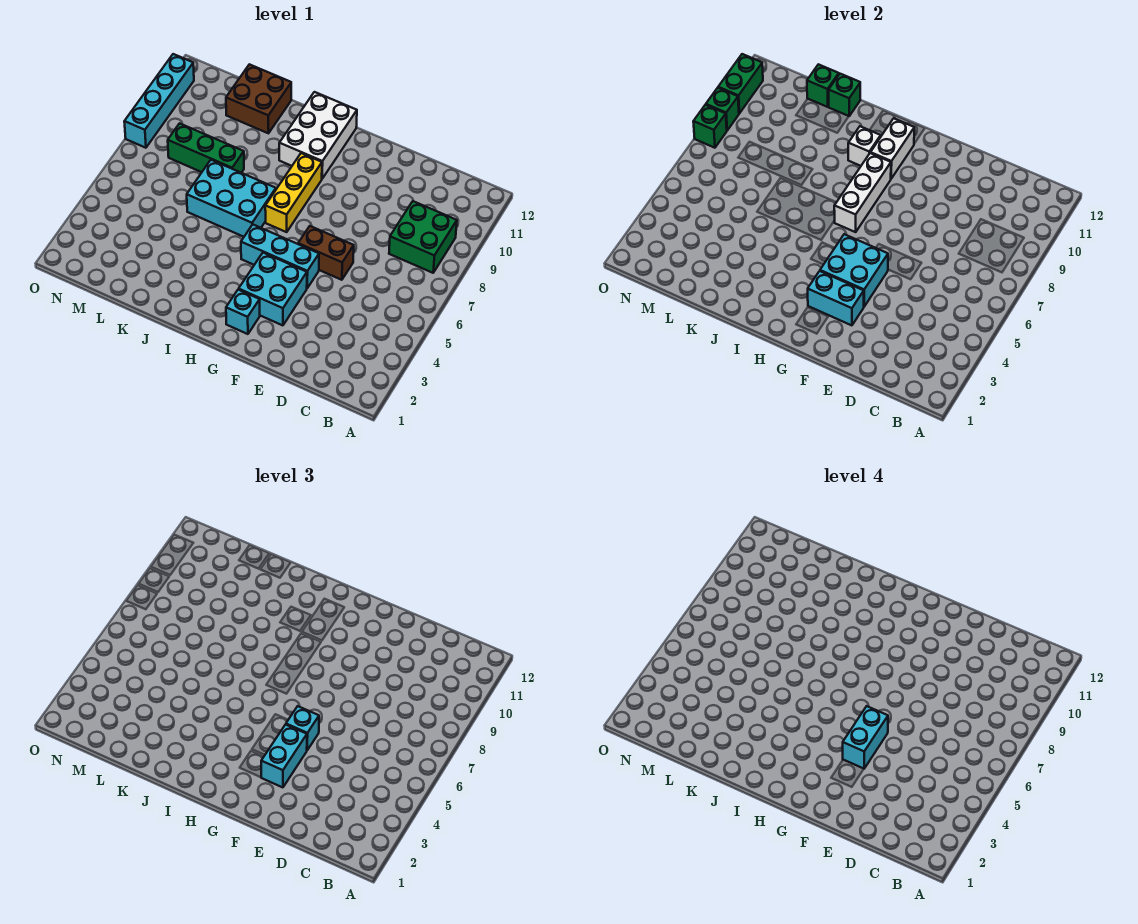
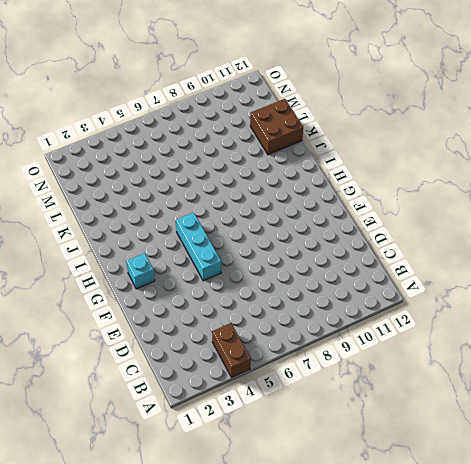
brown 1x2 brick [212,323,251,378] -> brown 1x2 brick moved to [298,226,354,280]
none -> green 2x2 brick [389,201,457,273]
none -> cyan 2x2 brick [239,253,307,325]
none -> yellow 1x3 brick [265,153,322,232]

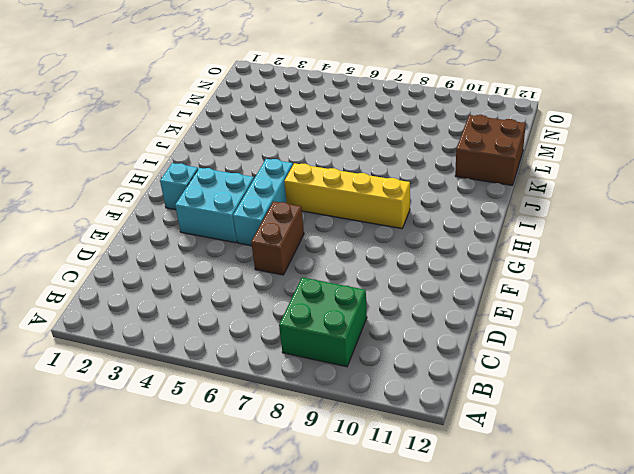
yellow 1x4 brick [284,163,410,229] -> yellow 1x3 brick [265,153,322,232]
none -> white 2x3 brick [279,92,357,179]
none -> cyan 2x3 brick [187,160,276,237]
none -> green 1x3 brick [168,123,244,173]

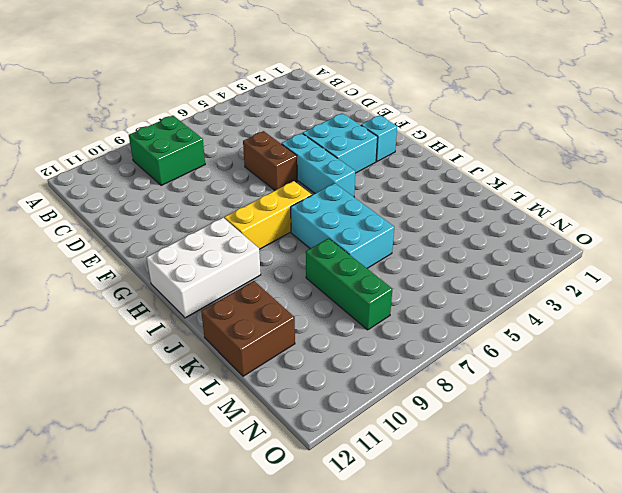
none -> cyan 1x4 brick [124,54,194,148]
none -> cyan 1x2 brick [808,271,864,325]
none -> cyan 2x2 brick [820,234,888,306]

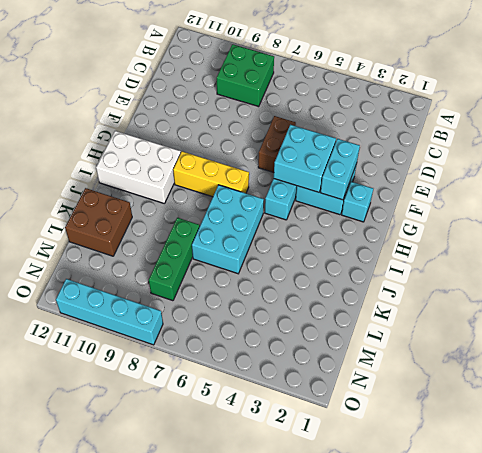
none -> white 1x3 brick [834,153,891,232]
none -> white 1x2 brick [870,118,914,179]
none -> white 1x1 brick [848,126,881,166]

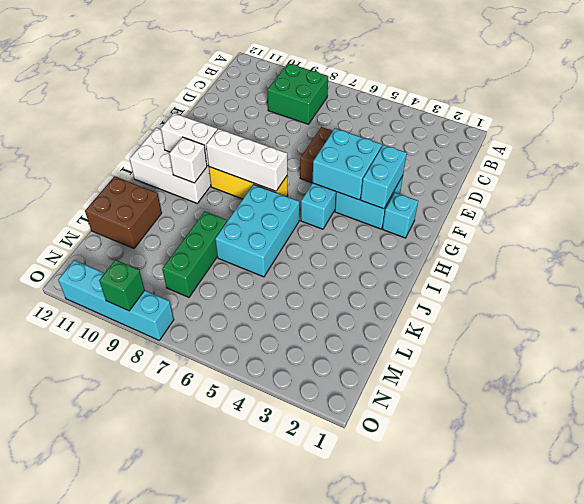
none -> green 1x1 brick [829,74,860,116]
none -> green 1x1 brick [807,64,839,107]
none -> green 1x1 brick [693,105,727,148]

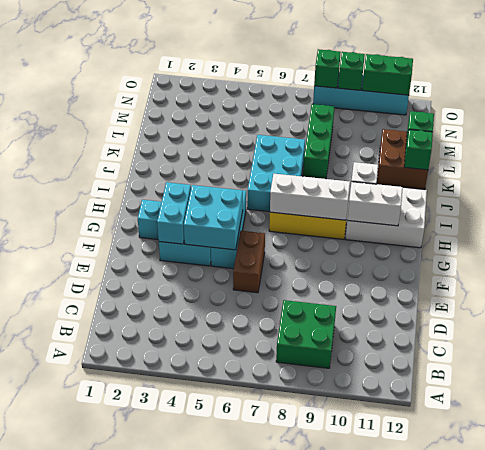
none -> cyan 1x2 brick [261,725,307,787]
none -> cyan 1x1 brick [286,706,319,750]
none -> cyan 1x2 brick [843,706,888,769]

